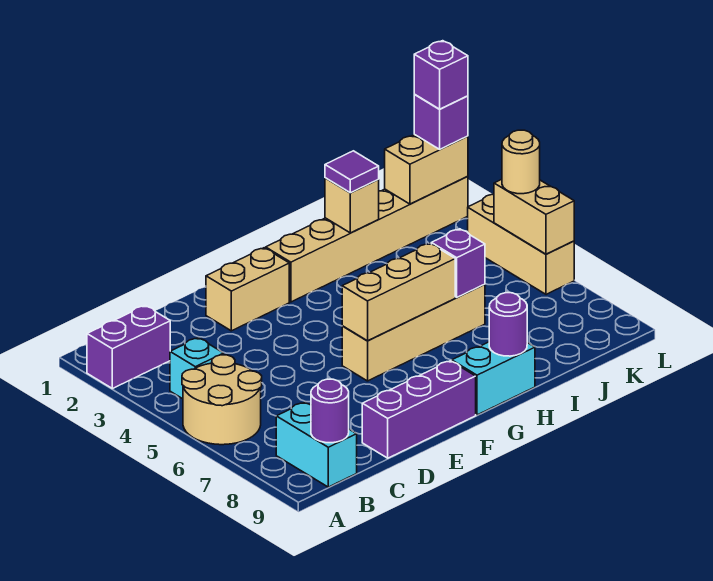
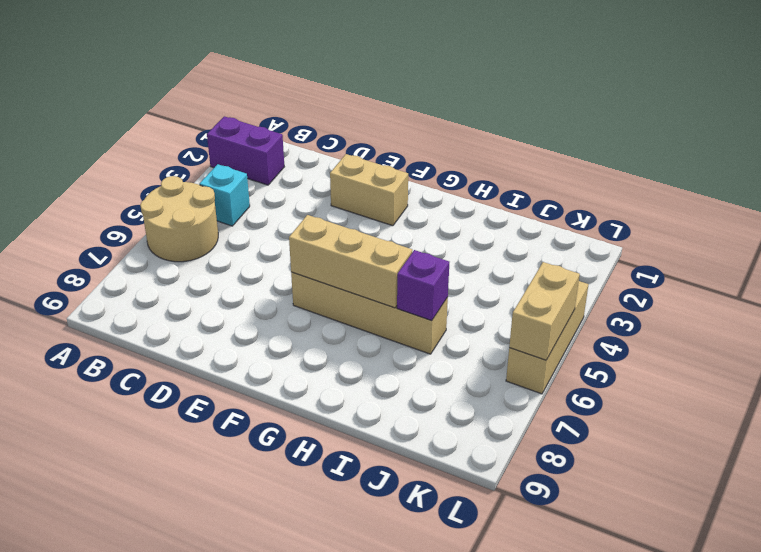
none -> cyan 1x2 brick [276,402,357,487]
none -> purple 1x3 brick [362,361,476,458]
none -> tan 1x6 brick [266,176,468,302]

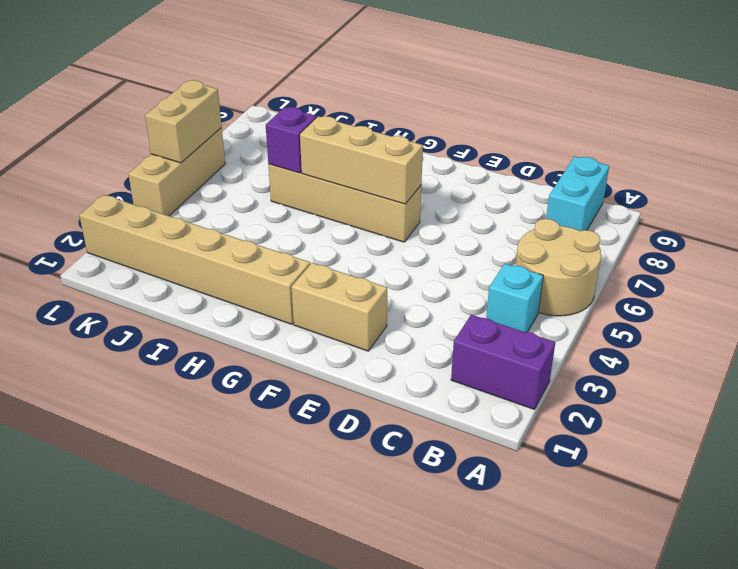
none -> purple 1x3 brick [362,361,476,458]
none -> cyan 1x2 brick [452,342,535,415]
none -> purple 1x1 round brick [311,379,349,443]

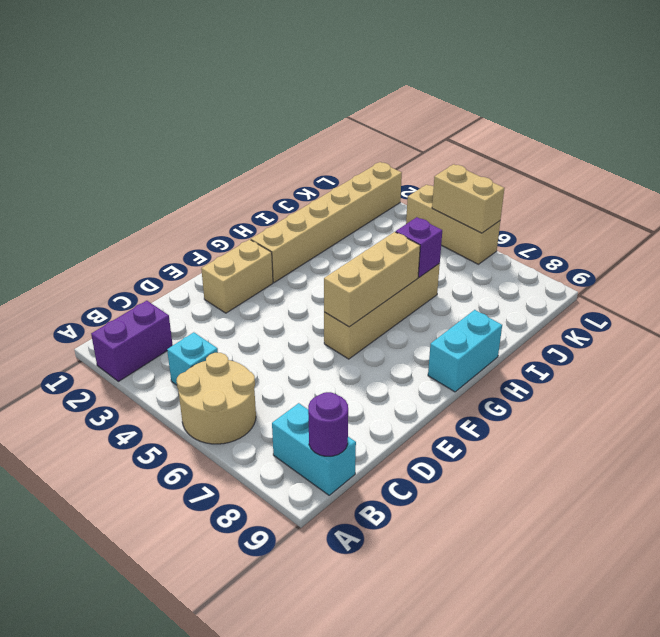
none -> purple 1x3 brick [362,361,476,458]
none -> purple 1x1 round brick [489,293,527,356]
none -> tan 1x1 brick [325,178,379,233]

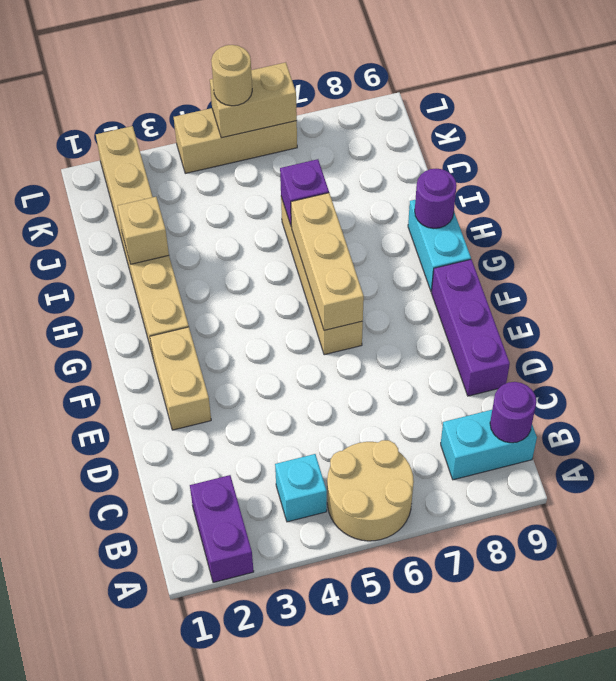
none -> tan 1x2 brick [385,135,468,204]
none -> purple 1x1 tile [325,151,379,193]
none -> purple 1x1 brick [414,95,468,149]

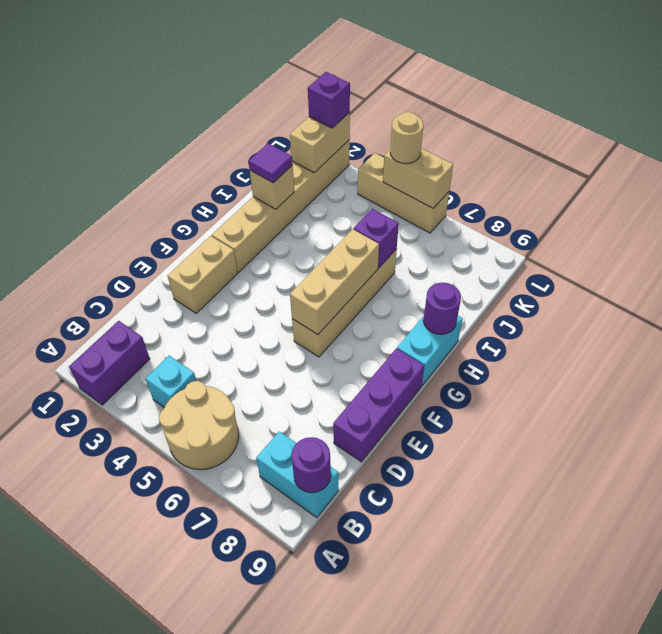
none -> purple 1x1 brick [414,41,468,109]

